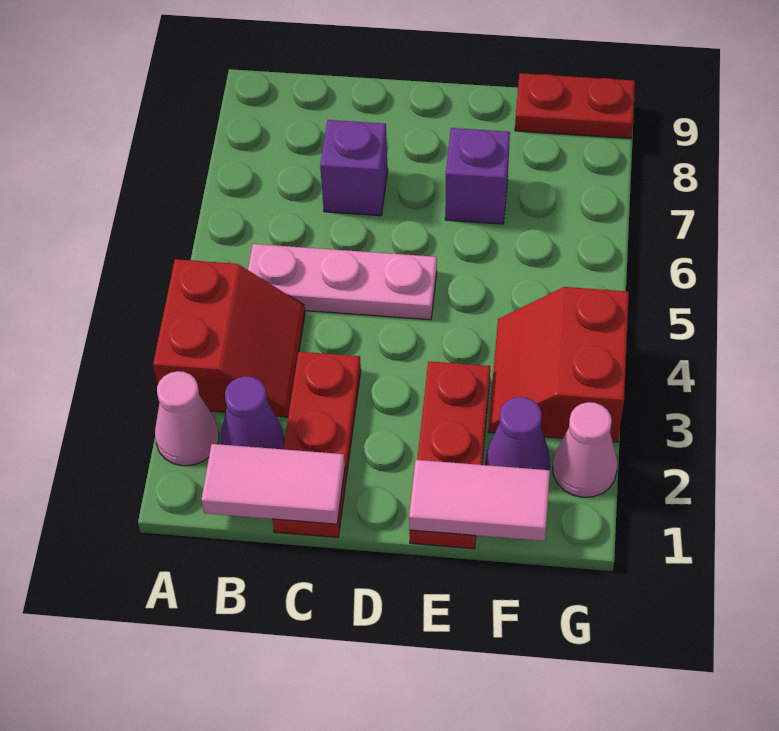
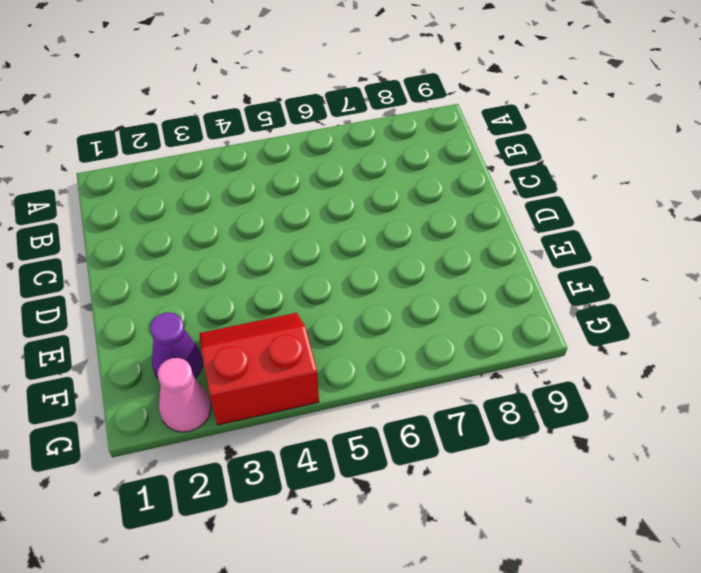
none -> pink 1x1 cone [155,371,219,466]
none -> red 2x2 slope [153,259,305,417]
none -> purple 1x1 cone [221,376,284,449]

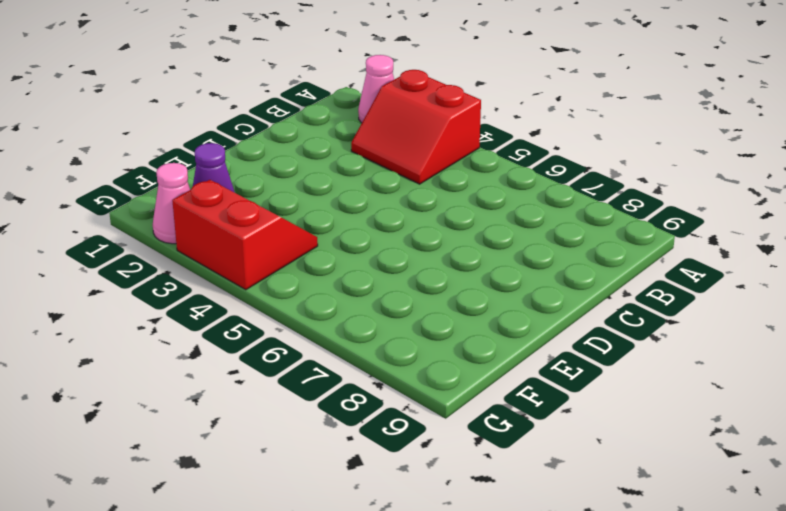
none -> purple 1x1 cone [221,376,284,449]
none -> pink 1x3 plate [248,244,437,320]
none -> red 1x3 plate [272,352,361,537]

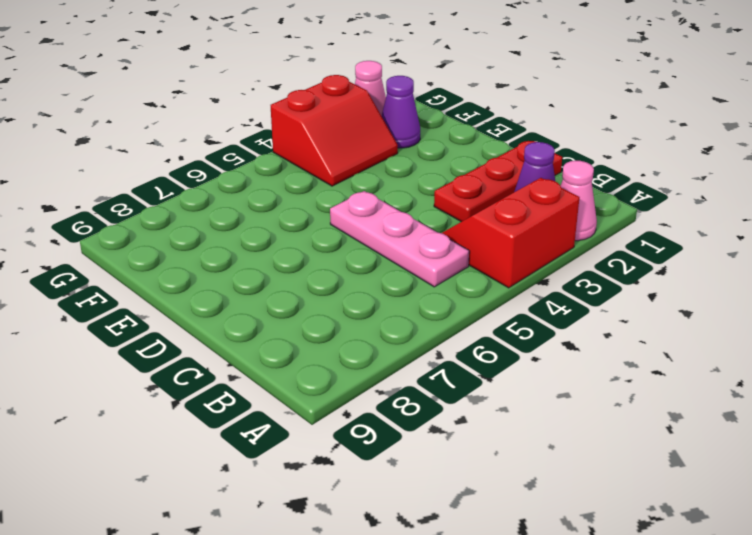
none -> purple 1x1 brick [320,120,388,216]
none -> red 1x3 plate [409,361,490,549]
none -> purple 1x1 brick [445,128,510,224]

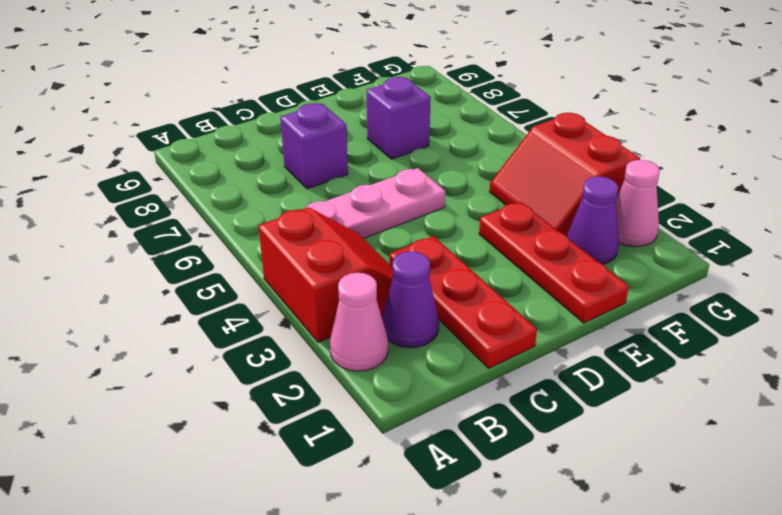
none -> red 1x2 plate [515,73,635,138]
none -> pink 1x2 tile [201,444,345,524]
none -> pink 1x2 tile [409,460,550,541]

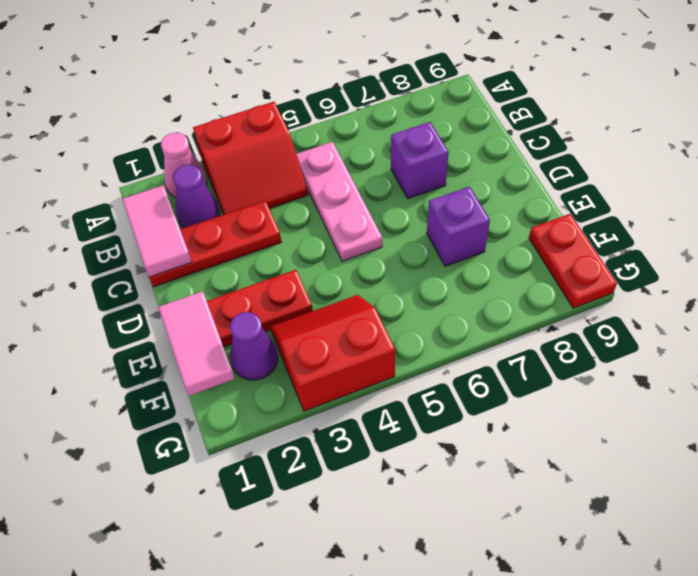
none -> pink 1x1 cone [553,402,618,497]

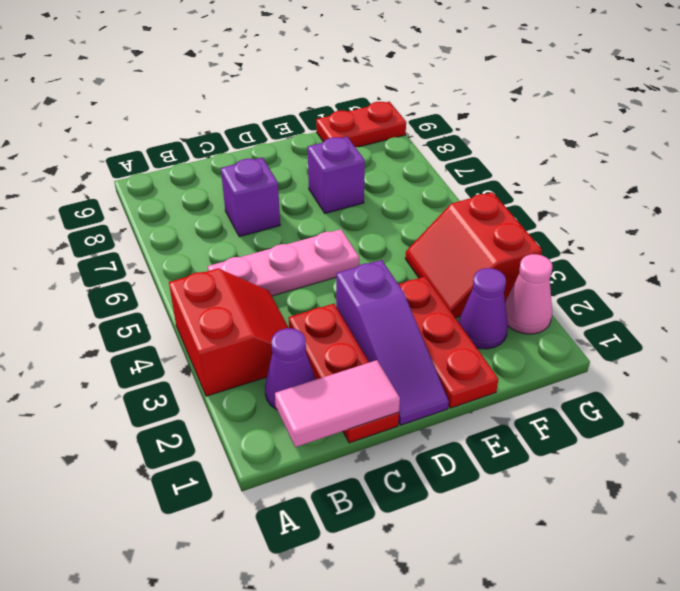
purple 1x3 slope [336,260,449,425] -> none
none -> pink 1x1 cone [155,371,219,466]
none -> pink 1x2 tile [409,460,550,541]

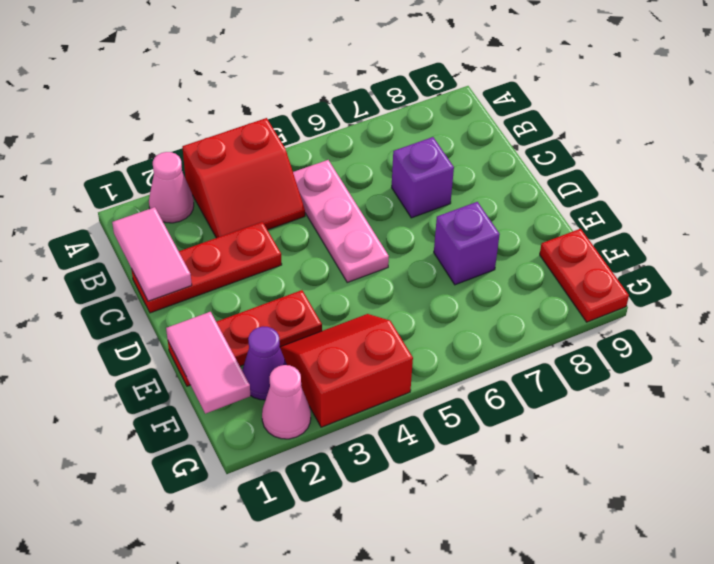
none -> purple 1x1 cone [221,376,284,449]

